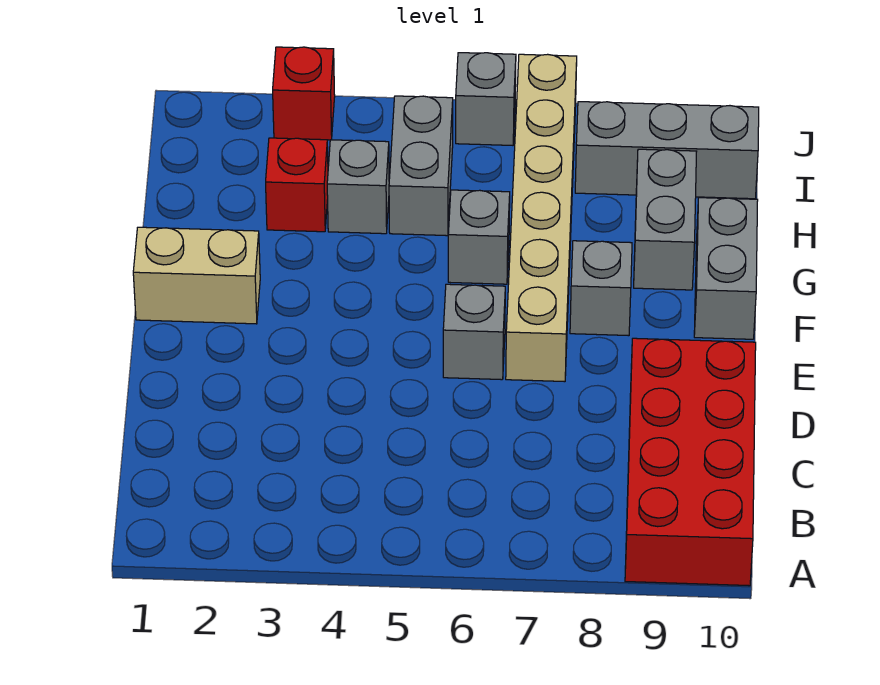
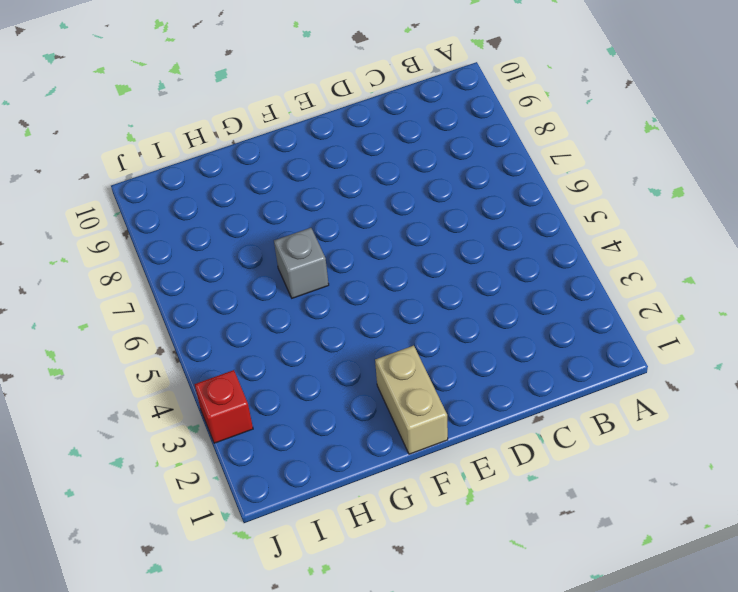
none -> red 2x4 brick [625,338,756,586]
none -> grey 1x1 brick [443,284,505,380]
none -> tan 1x6 brick [506,54,577,382]

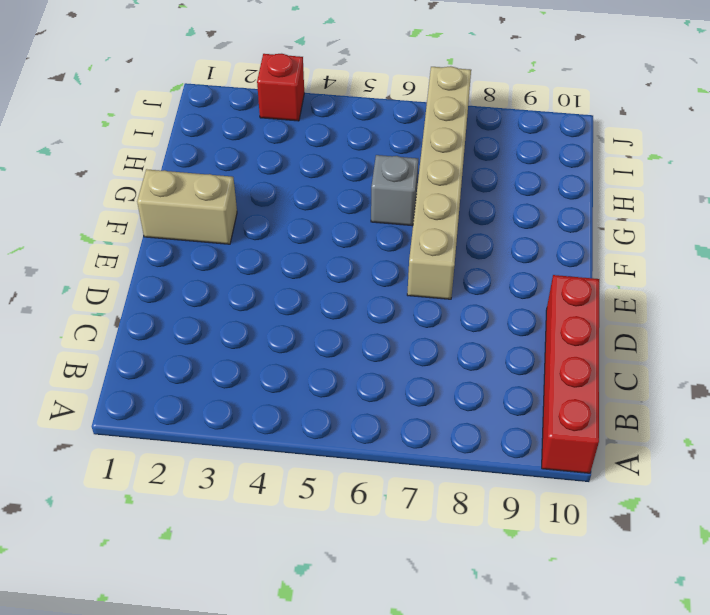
red 1x4 brick [542,275,599,473] -> red 2x4 brick [625,338,756,586]
none -> grey 1x1 brick [443,284,505,380]
none -> grey 1x1 brick [570,241,632,336]
none -> grey 1x2 brick [694,198,758,339]

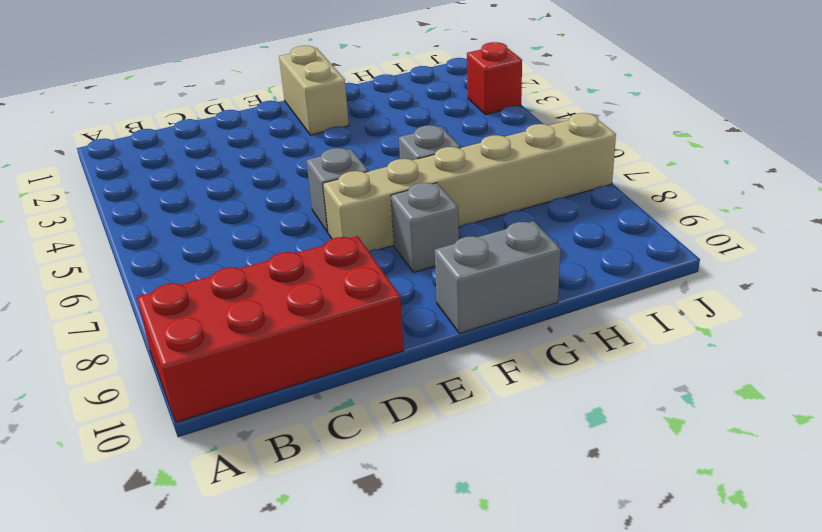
none -> grey 1x2 brick [634,149,697,290]
none -> red 1x1 brick [266,138,328,232]
none -> grey 1x1 brick [327,140,389,234]

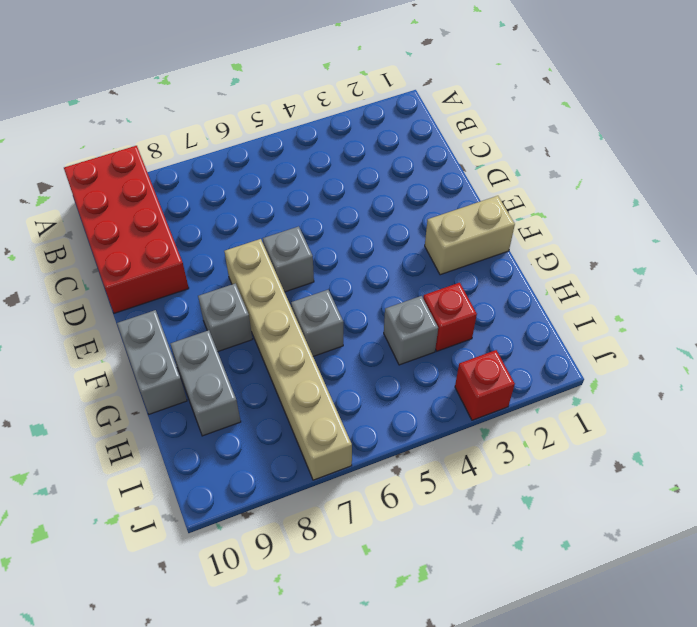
none -> grey 1x2 brick [389,96,453,236]
none -> grey 1x3 brick [575,102,759,199]
none -> grey 1x1 brick [456,53,516,145]

